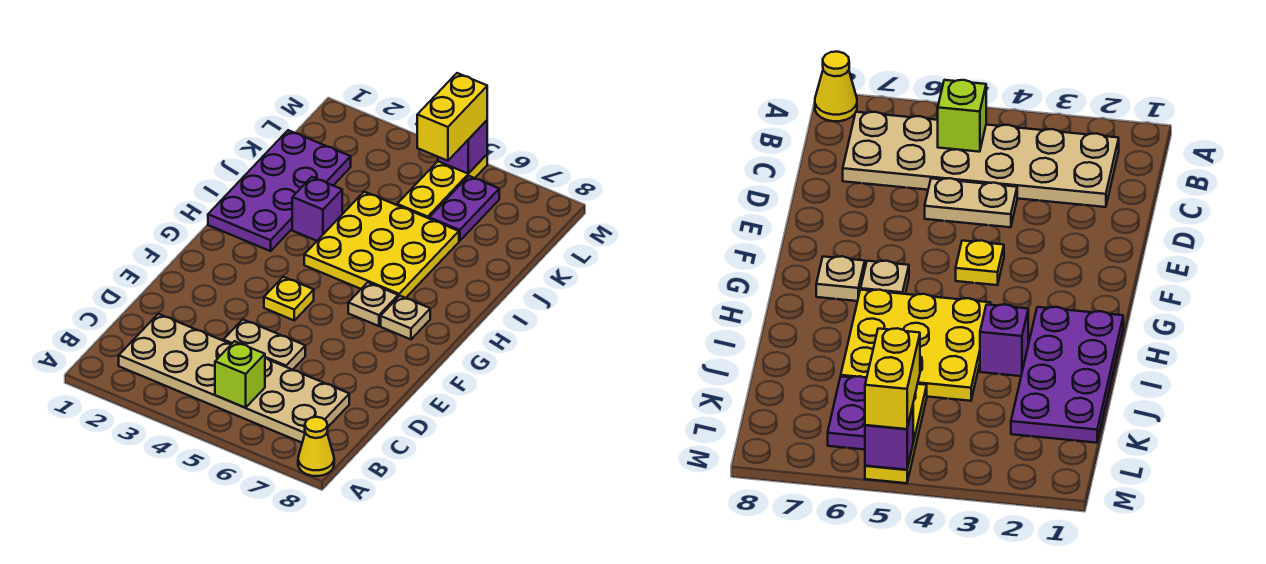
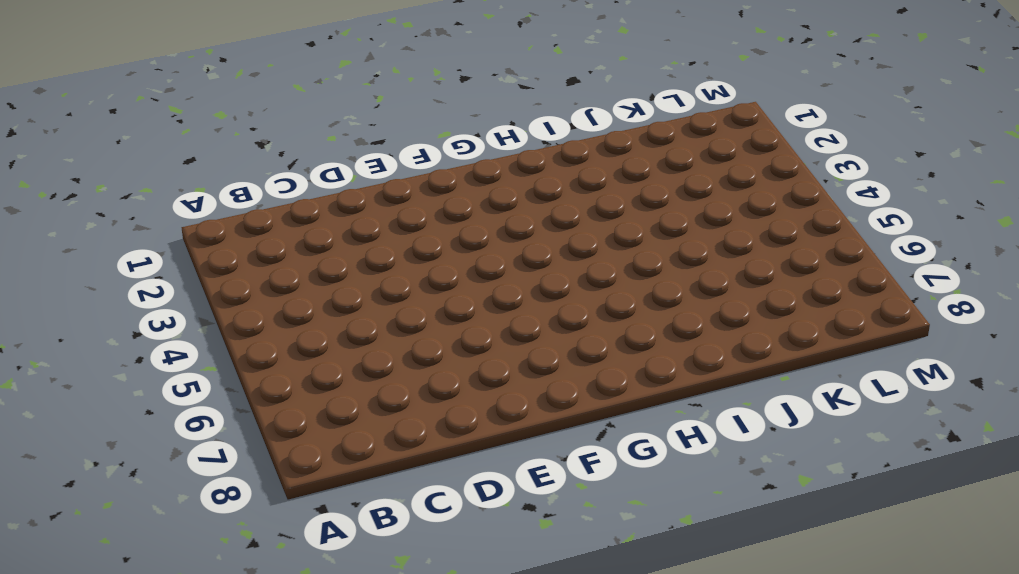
none -> yellow 1x1 cone [298,417,334,476]
none -> tan 2x6 plate [119,314,349,443]
none -> tan 1x2 plate [223,319,305,370]

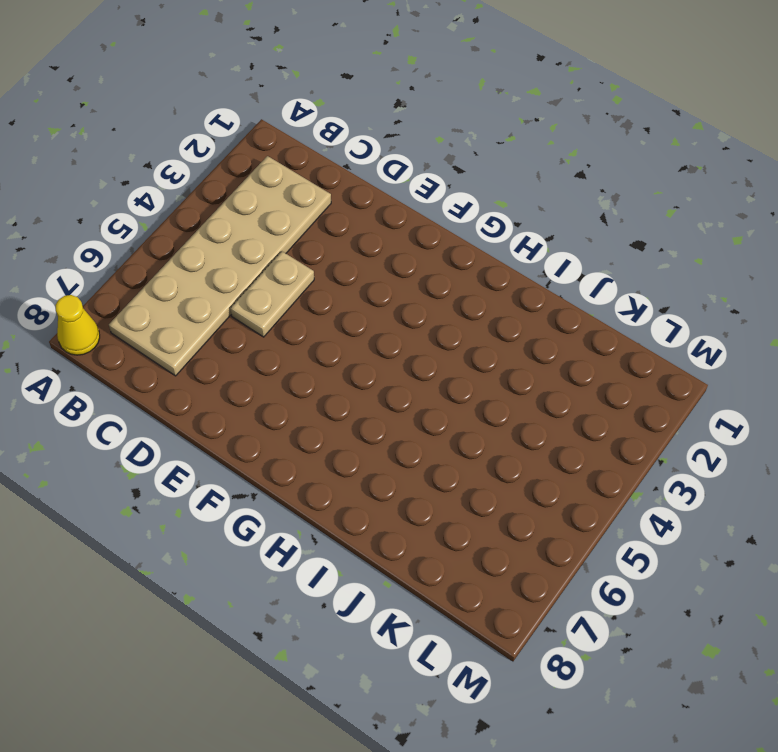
none -> yellow 1x1 plate [264,277,314,320]
none -> tan 1x1 plate [348,282,398,326]
none -> tan 1x1 plate [381,296,430,339]

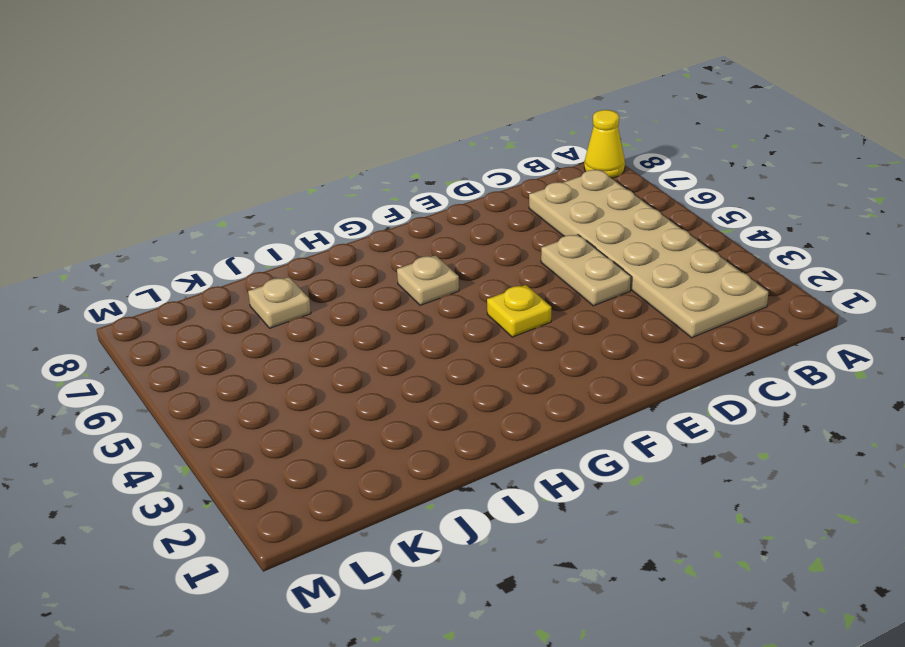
tan 1x1 plate [248,277,311,328] -> tan 1x1 plate moved to [381,296,430,339]
none -> purple 2x4 plate [208,130,351,251]
none -> yellow 3x3 plate [304,192,459,298]
none -> purple 1x1 brick [292,177,342,241]

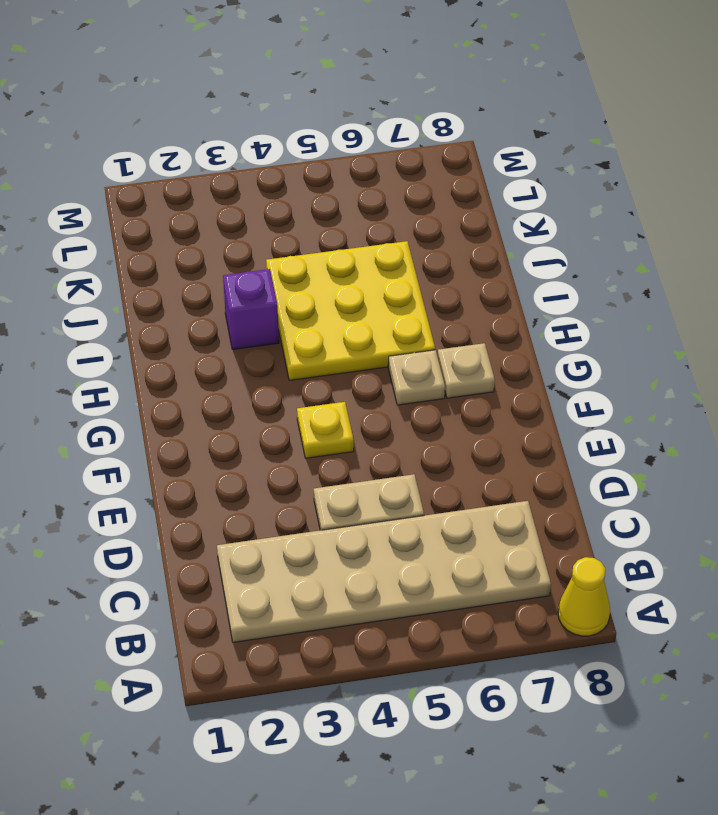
none -> purple 2x4 plate [208,130,351,251]
none -> yellow 1x3 plate [397,155,487,218]
none -> purple 1x2 plate [429,176,499,241]

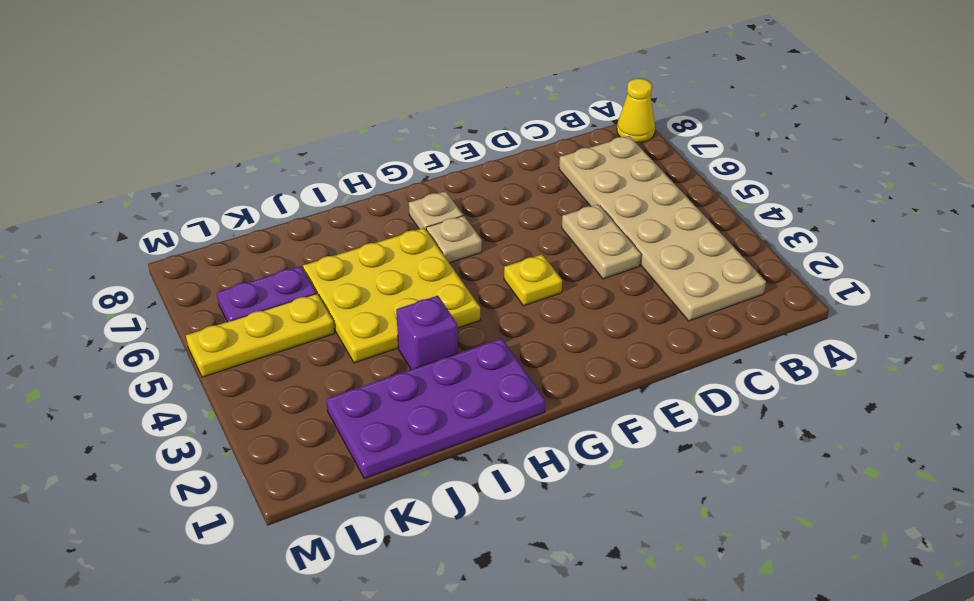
none -> lime 1x1 brick [215,341,265,408]
none -> purple 1x1 brick [438,120,487,173]
none -> yellow 1x2 brick [417,73,487,161]

